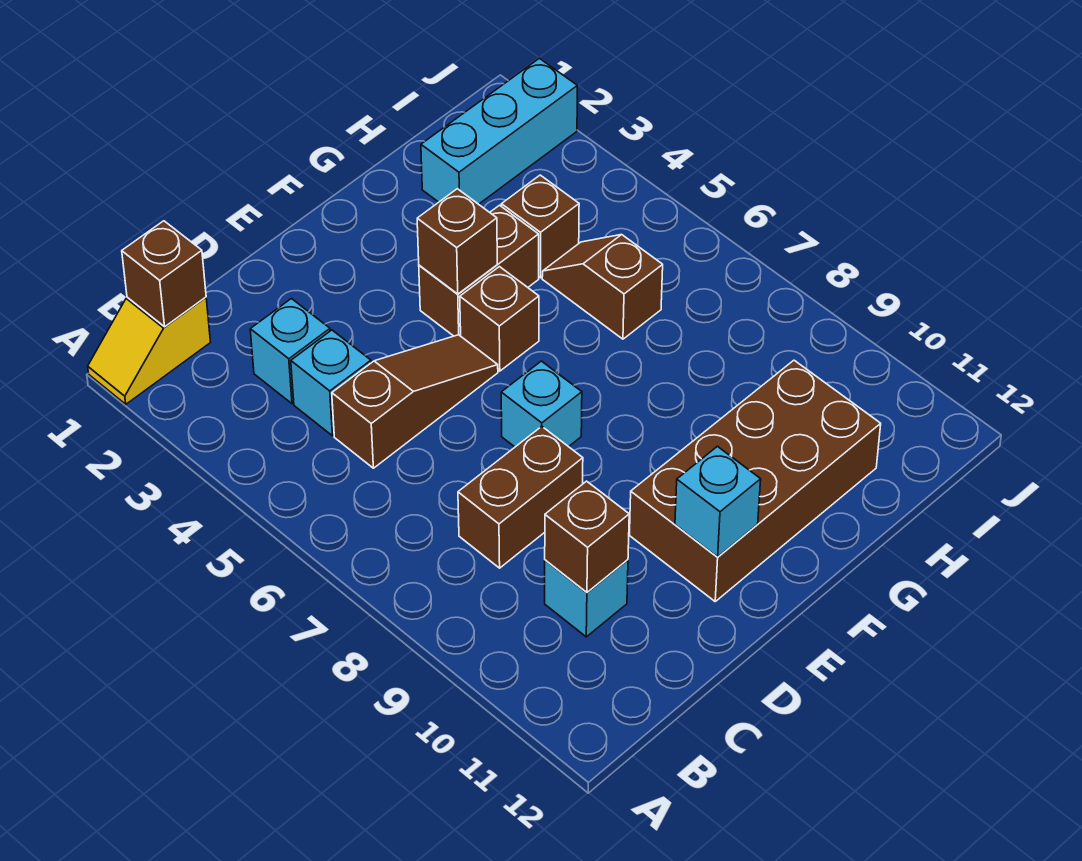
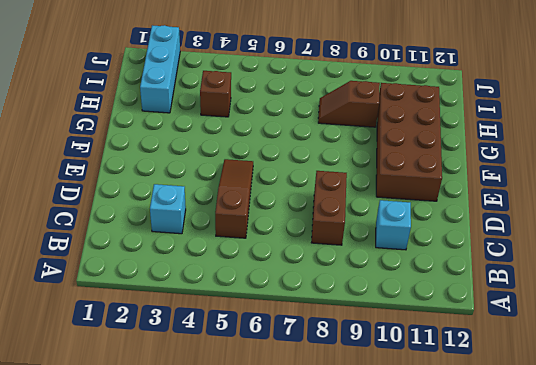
brown 1x2 slope [318,81,380,127] -> brown 1x2 slope moved to [542,235,663,339]
none -> yellow 1x2 slope [88,297,210,404]
none -> cyan 1x1 brick [291,330,371,436]
none -> cyan 1x1 brick [501,361,582,447]

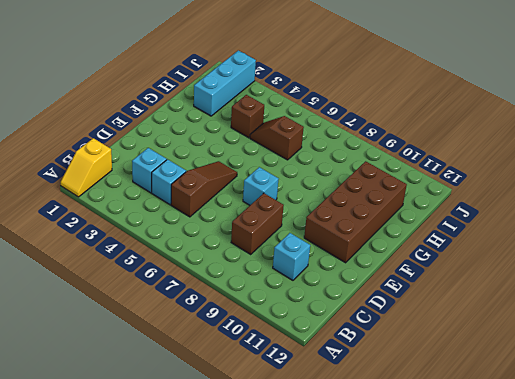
none -> brown 1x2 brick [419,205,539,336]
none -> brown 1x1 brick [460,267,539,371]
none -> brown 1x1 brick [122,221,206,327]

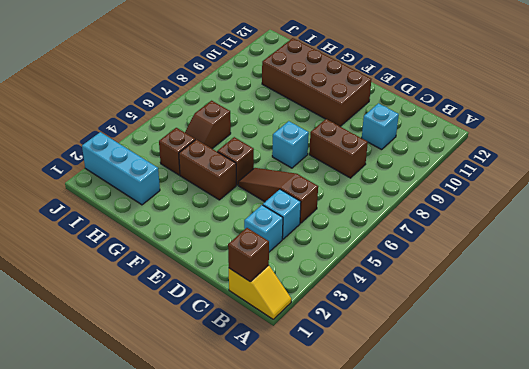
none -> brown 1x1 brick [545,481,629,592]
none -> cyan 1x1 brick [675,446,761,557]
none -> brown 1x1 brick [417,189,497,294]

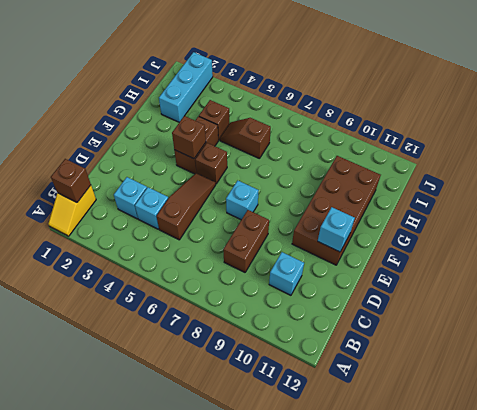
none -> brown 1x1 brick [545,481,629,592]

